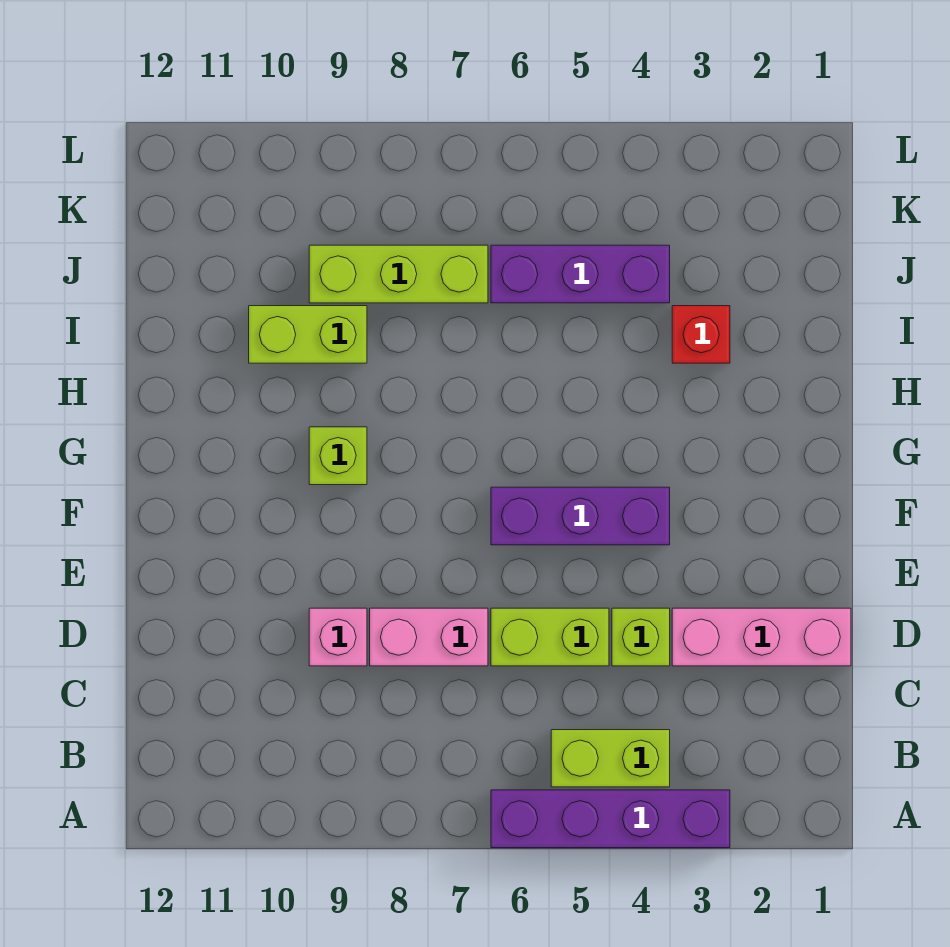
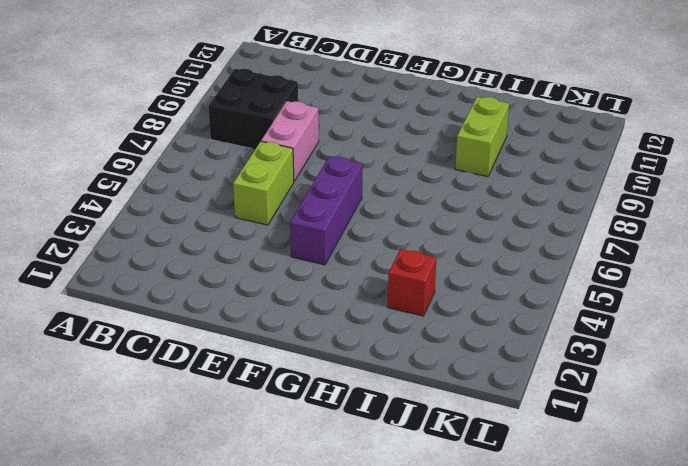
black 2x2 brick [208,69,298,149] -> none
none -> purple 1x4 brick [491,790,730,848]
none -> lime 1x2 brick [551,730,670,787]
none -> pink 1x3 brick [672,608,851,666]

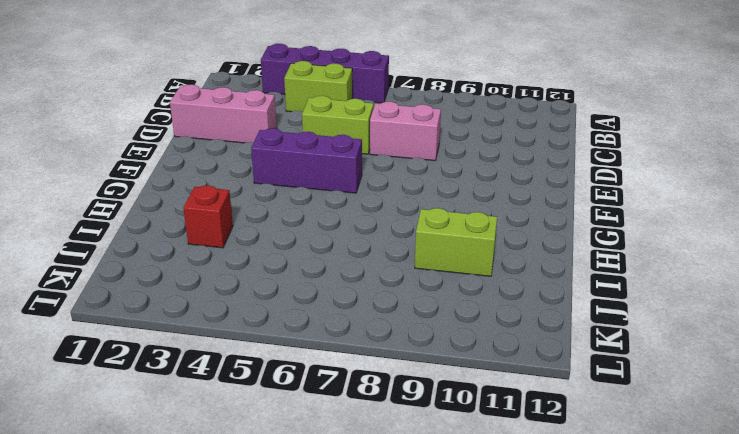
none -> lime 1x1 brick [612,608,670,666]
none -> pink 1x1 brick [309,608,367,666]
none -> lime 1x1 brick [309,427,367,485]

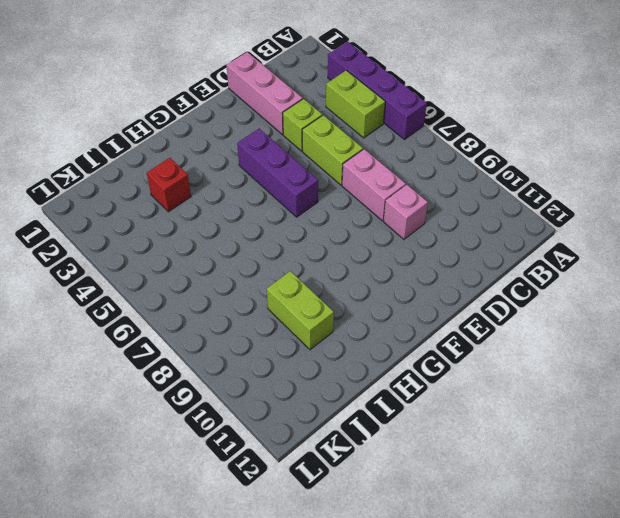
none -> lime 1x1 brick [309,427,367,485]
none -> purple 1x3 brick [491,245,670,303]
none -> lime 1x3 brick [309,245,488,303]

